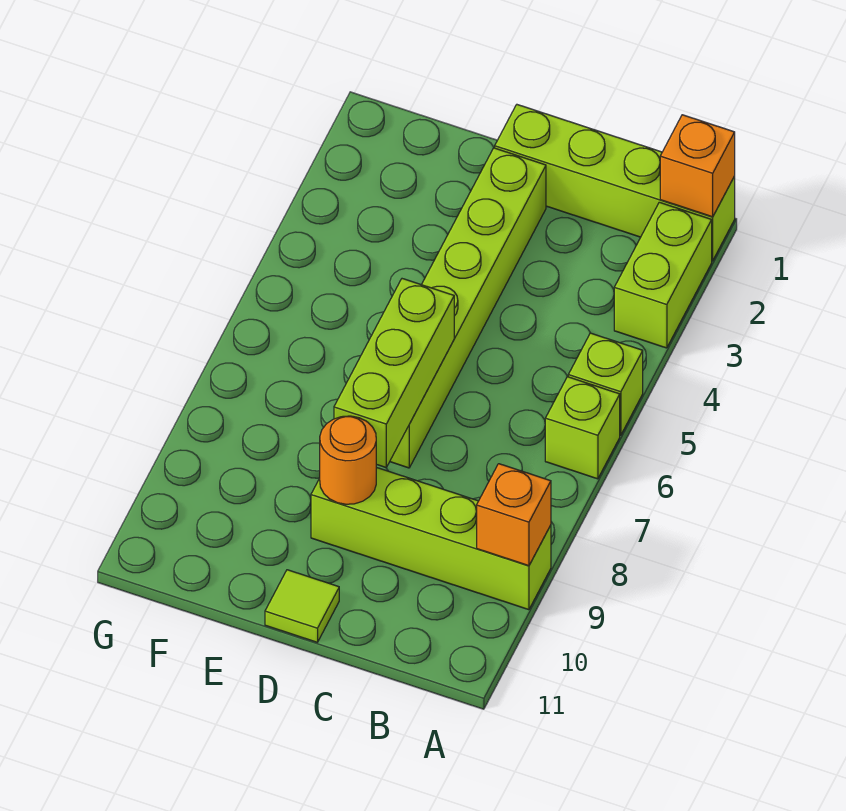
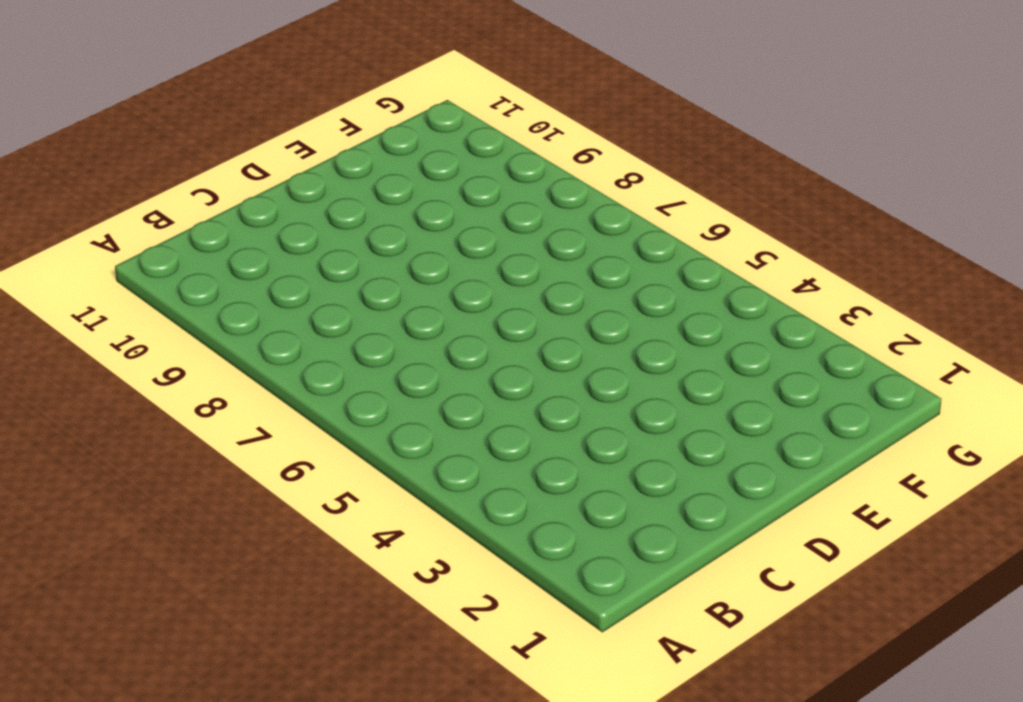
none -> lime 1x4 brick [495,105,735,261]
none -> lime 1x2 brick [614,202,712,348]

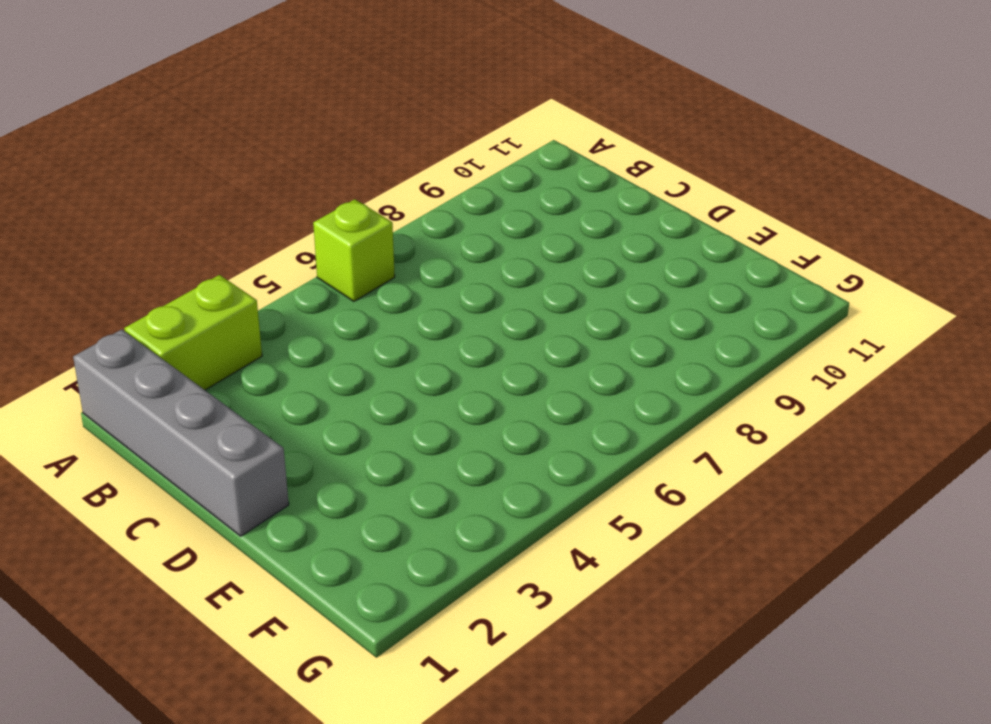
grey 1x4 brick [73,329,289,536] -> lime 1x4 brick [495,105,735,261]
none -> lime 1x1 brick [568,333,643,435]
none -> lime 1x4 brick [311,467,551,610]

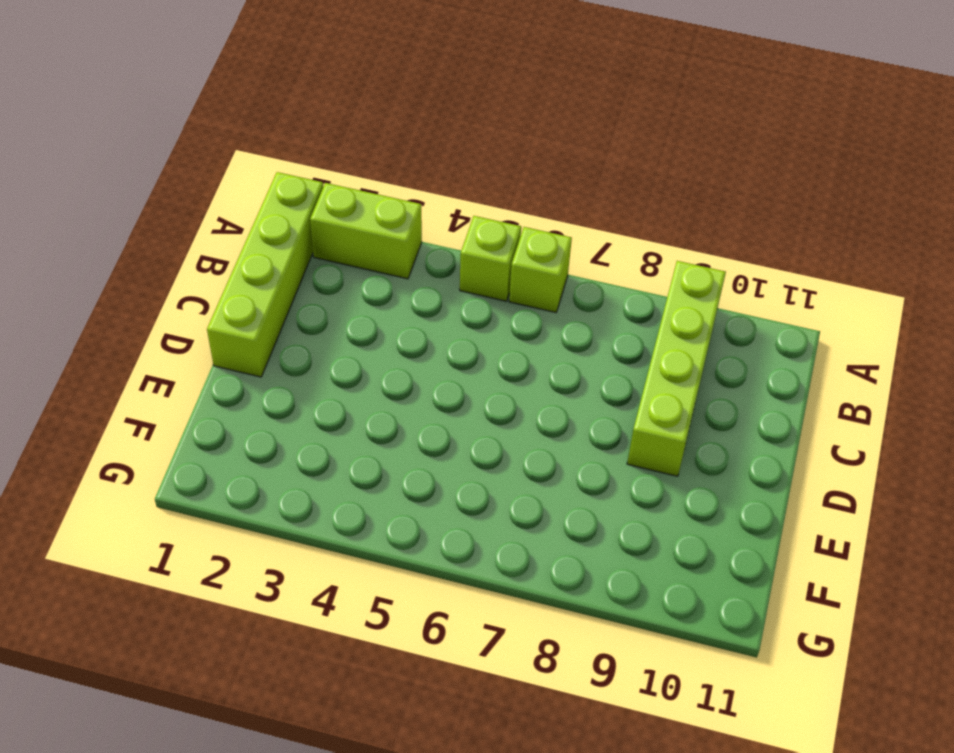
none -> lime 1x6 brick [390,148,546,468]
none -> lime 1x1 tile [265,570,339,642]

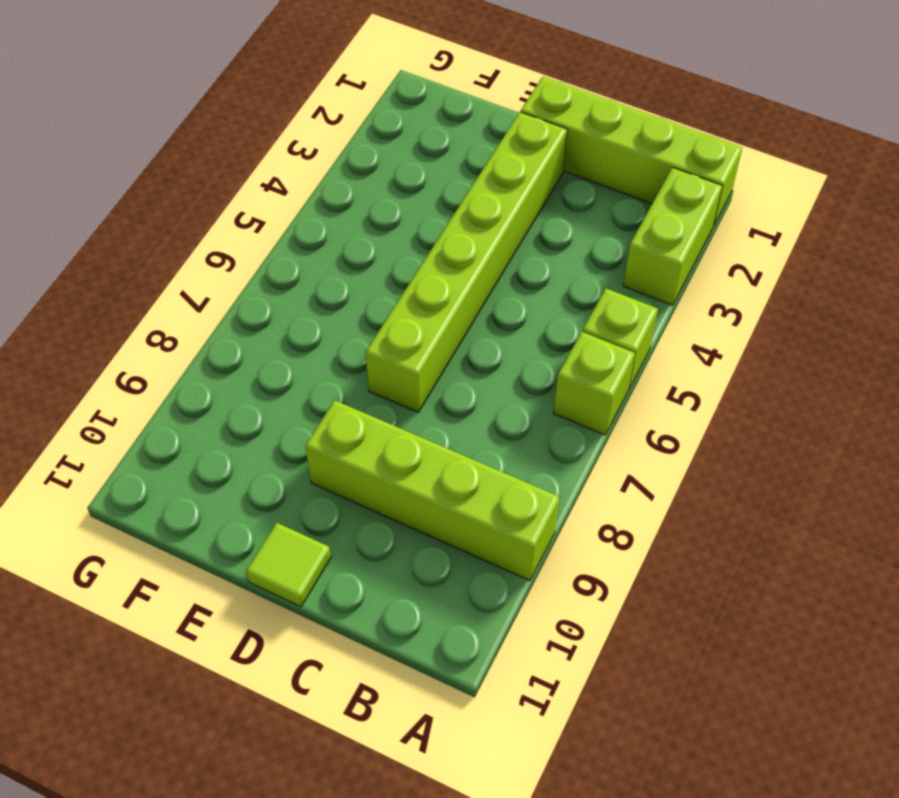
none -> orange 1x1 brick [660,115,735,217]
none -> orange 1x1 brick [477,464,551,566]

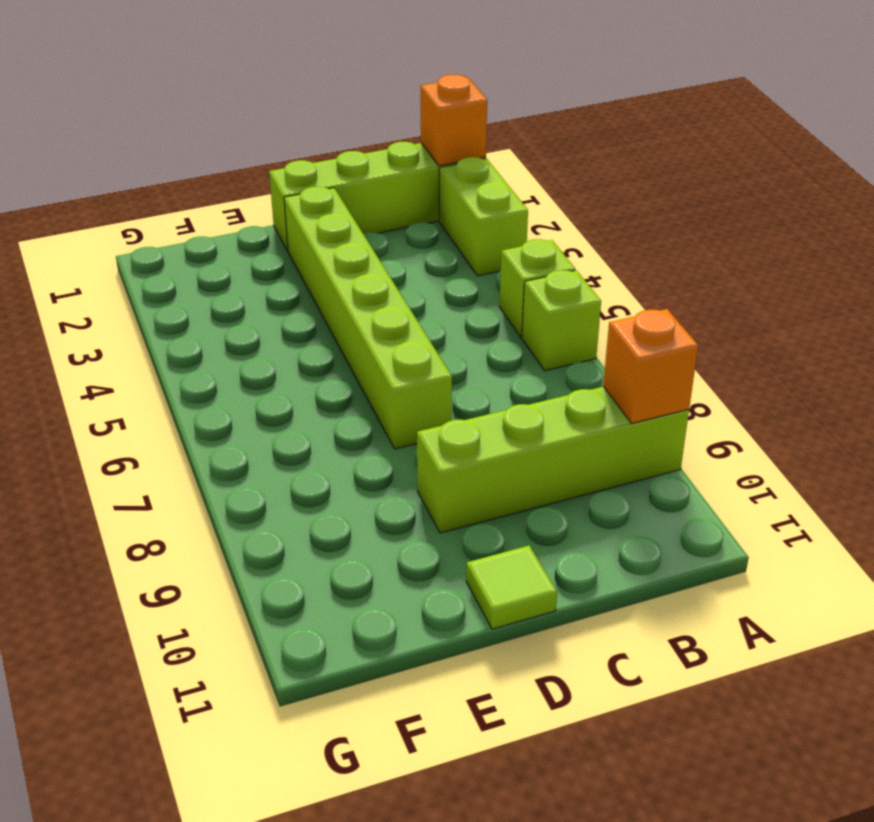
none -> lime 1x3 brick [334,279,454,467]
none -> orange 1x1 round brick [320,416,376,504]

